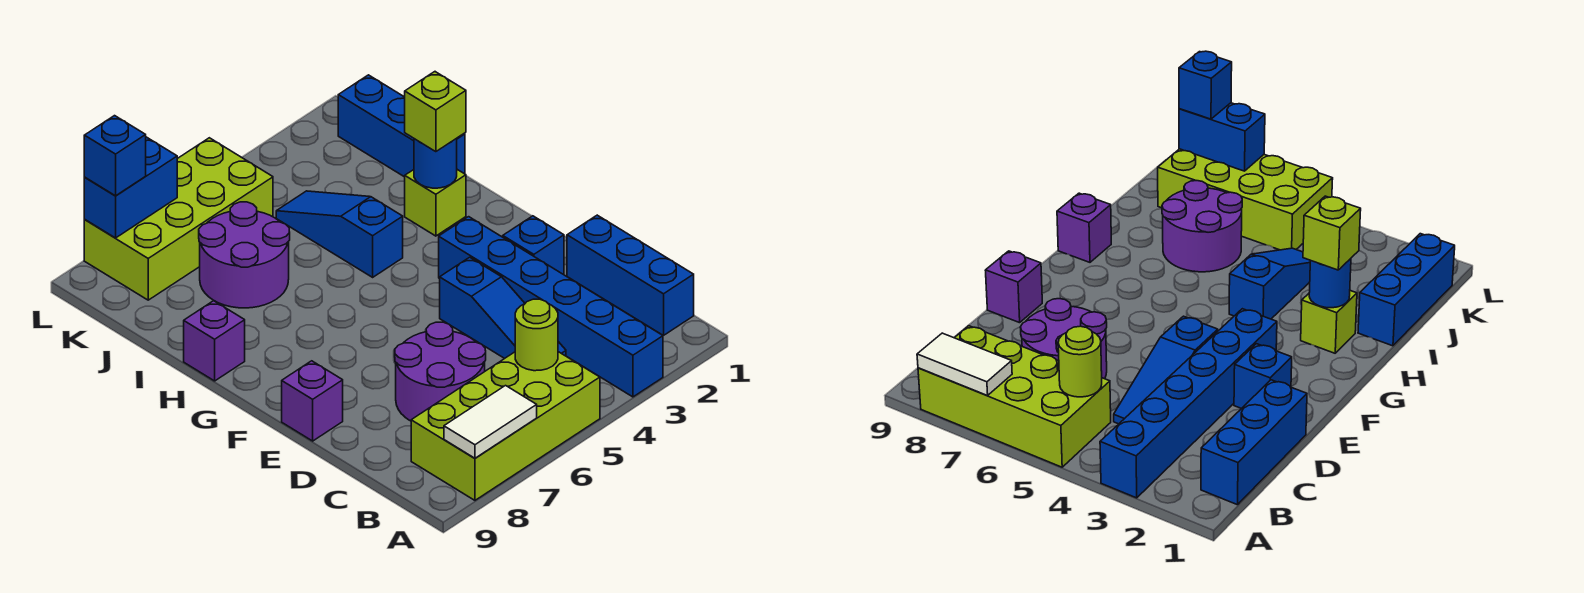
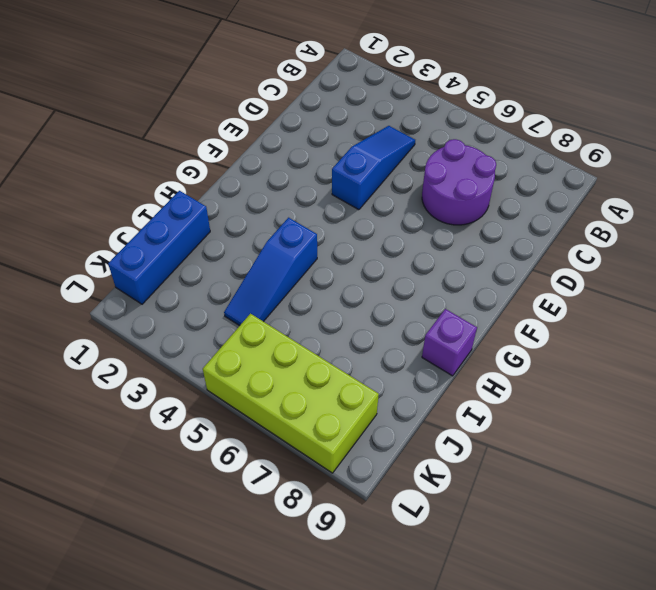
none -> blue 1x6 brick [439,217,663,397]
none -> lime 2x4 brick [411,352,600,500]
none -> blue 1x3 brick [567,215,694,335]

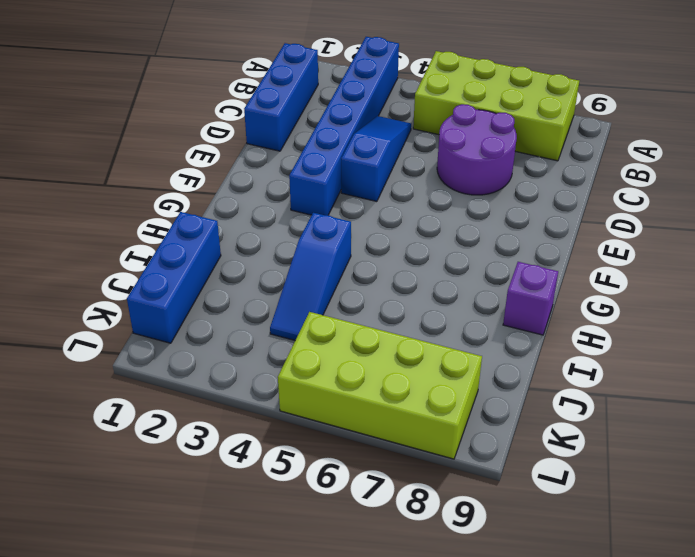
none -> blue 1x1 brick [503,216,564,275]
none -> purple 1x1 brick [282,361,343,441]
none -> lime 1x1 brick [405,170,466,236]

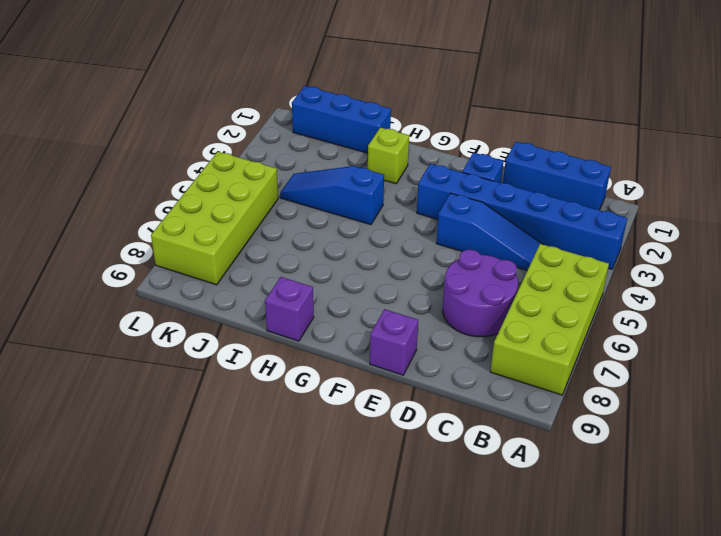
none -> purple 2x2 round brick [199,202,290,308]
none -> white 1x2 tile [444,386,537,458]
none -> lime 1x1 round brick [515,299,558,371]

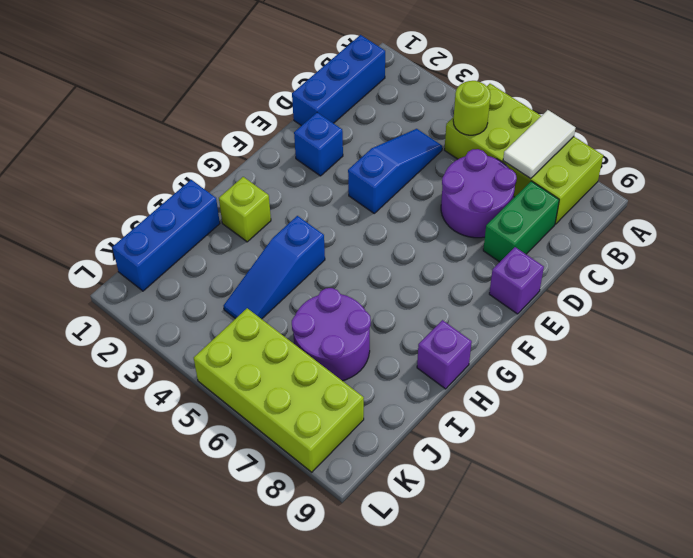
white 1x2 tile [503,110,575,179] -> white 1x2 tile turned to [444,386,537,458]
green 1x2 brick [483,181,559,262] -> none
none -> blue 1x6 brick [439,217,663,397]
none -> blue 1x1 round brick [414,138,457,188]
none -> blue 1x2 brick [84,137,177,238]

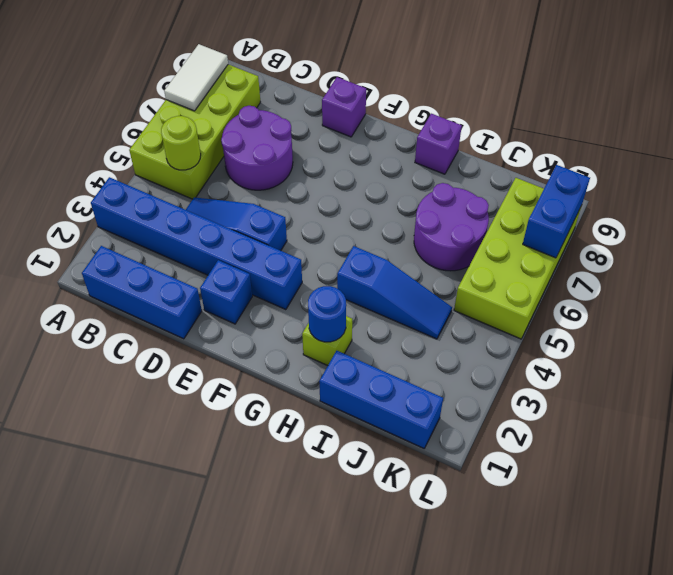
none -> lime 1x1 brick [405,72,466,152]
none -> blue 1x1 brick [84,116,146,196]

